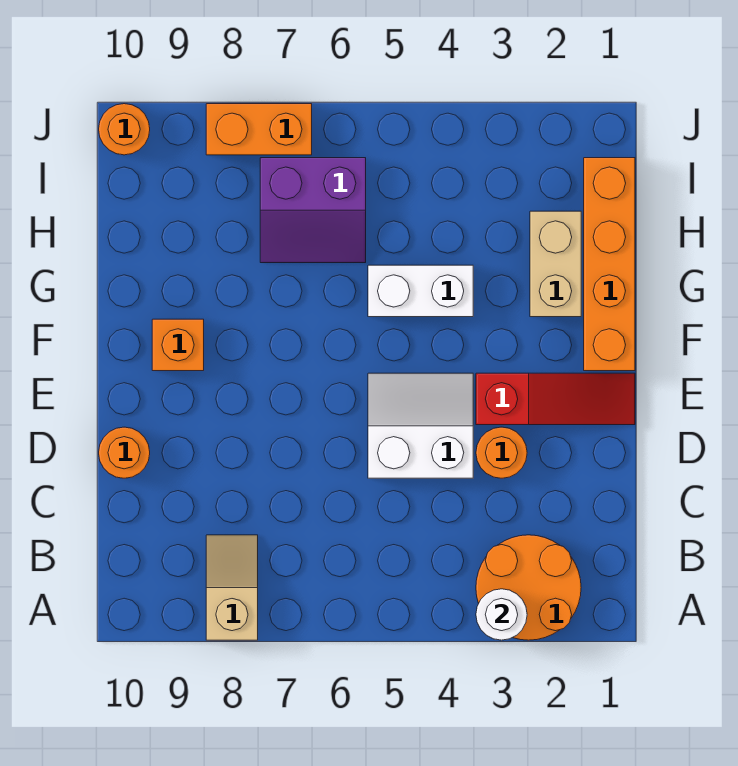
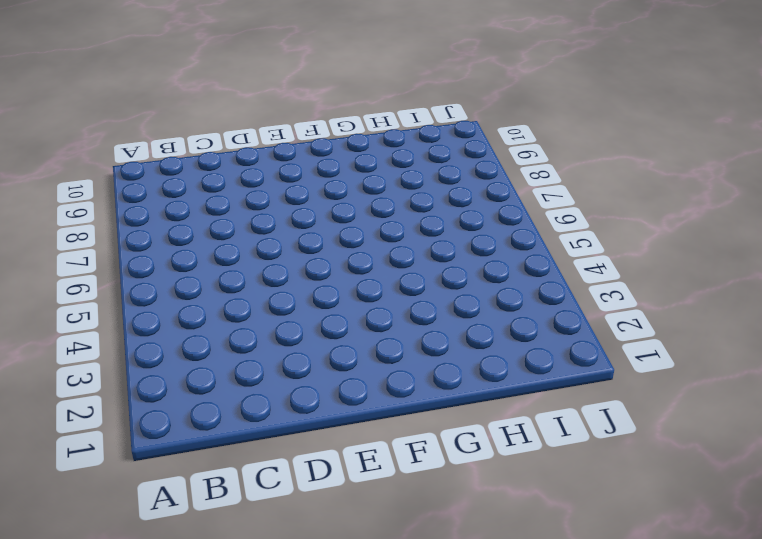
none -> orange 2x2 round brick [476,535,581,640]
none -> tan 1x2 slope [206,535,258,640]
none -> orange 1x1 round brick [476,427,527,478]

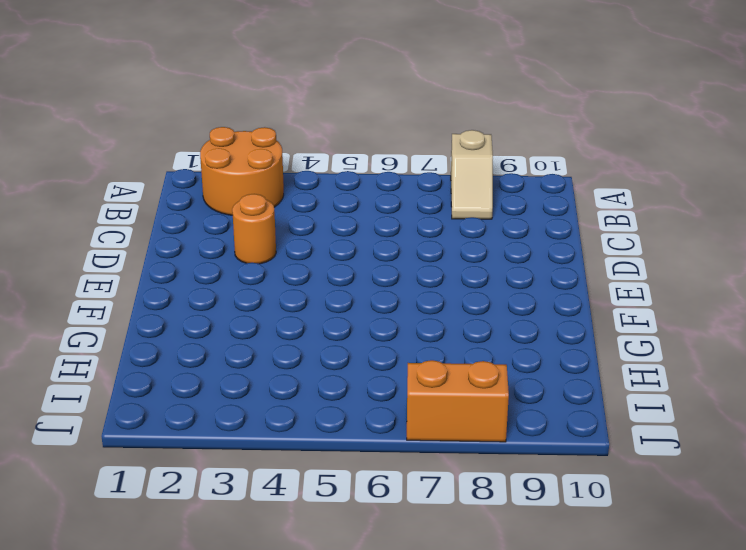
none -> white 2x2 slope [368,373,473,478]
none -> orange 1x1 round brick [99,427,150,478]
none -> red 1x3 slope [476,373,635,425]

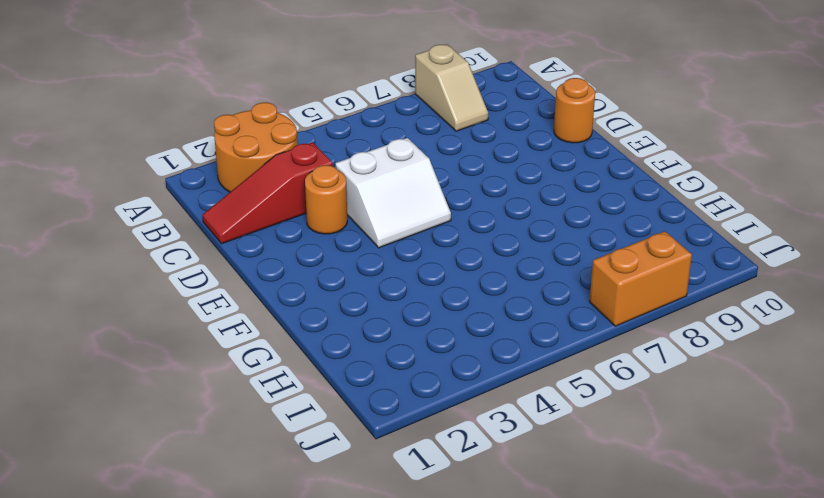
red 1x3 slope [203,142,333,244] -> red 1x3 slope moved to [476,373,635,425]
none -> orange 1x4 brick [584,158,635,371]
none -> orange 1x1 brick [152,319,204,371]
none -> tan 1x2 brick [530,211,581,317]

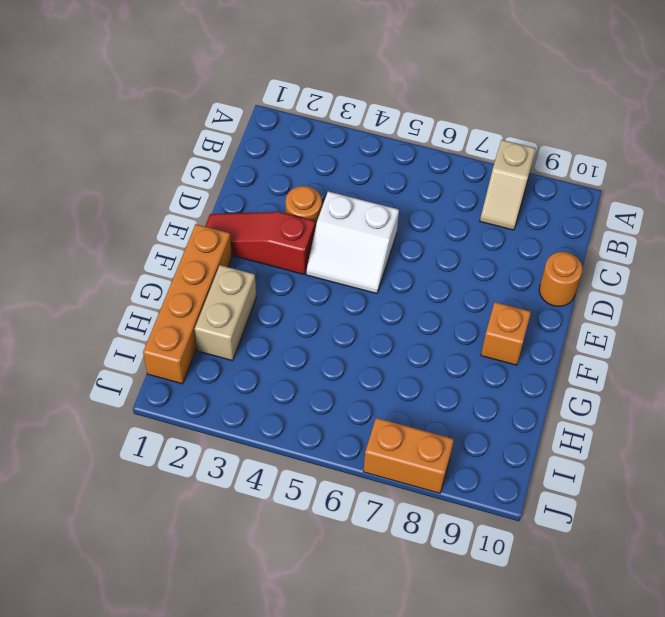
none -> orange 2x2 round brick [476,535,581,640]
none -> white 1x2 brick [368,265,473,317]
none -> purple 2x2 slope [260,158,366,263]

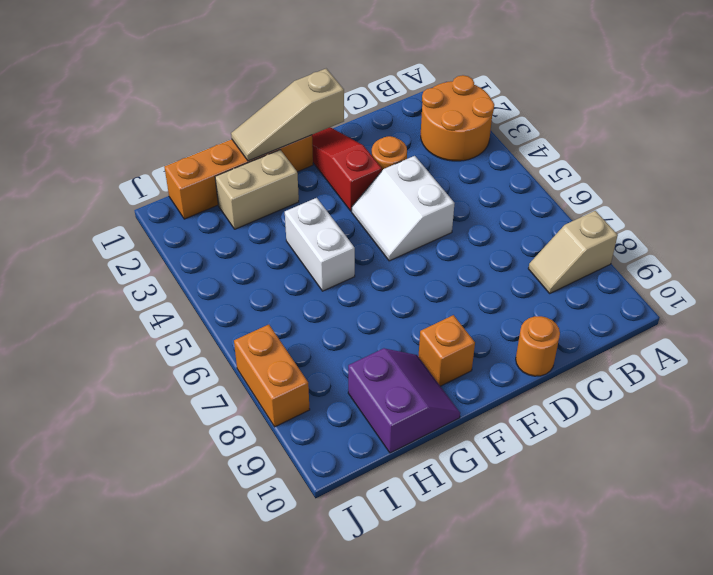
tan 1x3 slope [231,69,344,161] -> none
purple 2x2 slope [348,348,460,453] -> purple 2x2 slope moved to [260,158,366,263]
none -> orange 1x1 round brick [99,104,150,155]
none -> white 1x1 round brick [476,589,527,640]

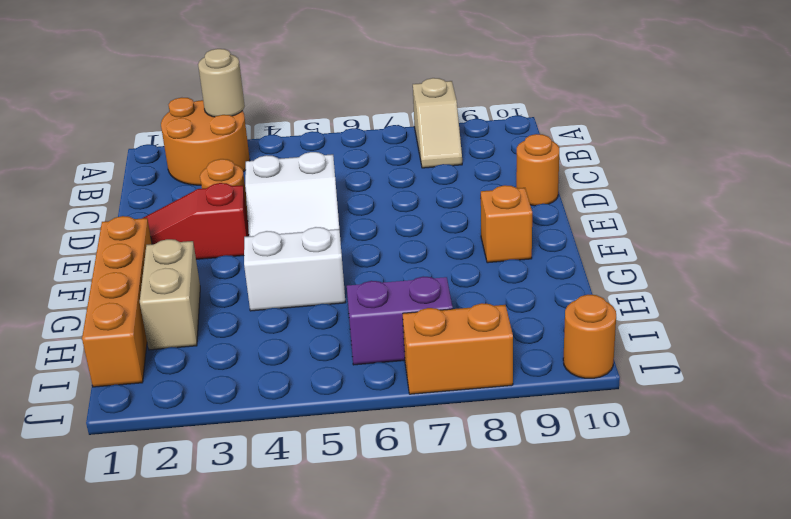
tan 1x1 round brick [198,49,245,117] -> white 1x1 round brick [476,589,527,640]

